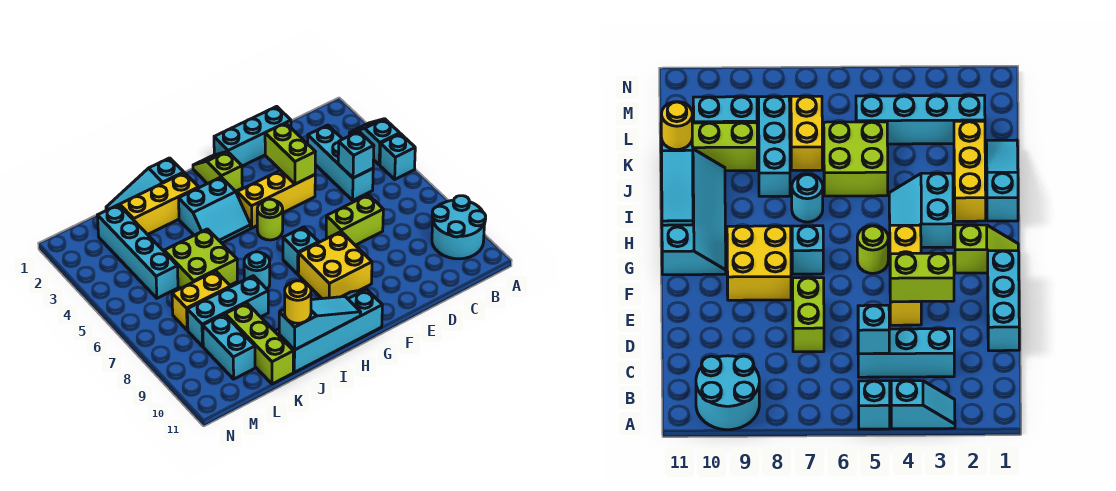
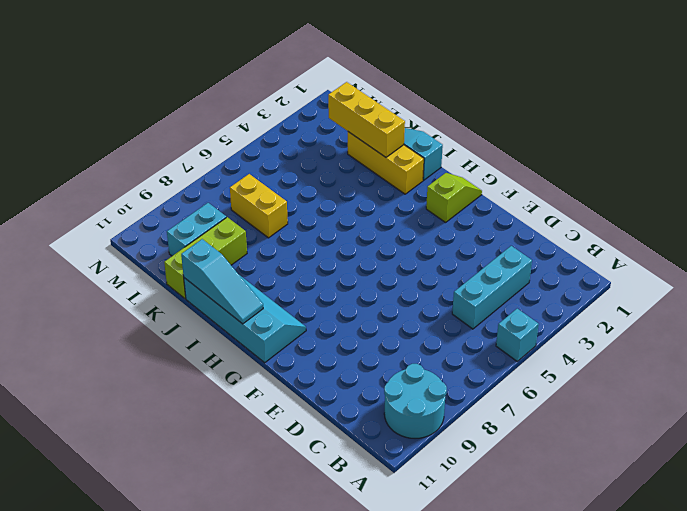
yellow 1x3 brick [328,82,405,157] -> yellow 1x3 brick moved to [237,170,315,228]
none -> cyan 1x2 slope [349,119,400,165]
none -> cyan 1x3 brick [214,106,291,166]
none -> lime 1x2 brick [326,195,383,245]

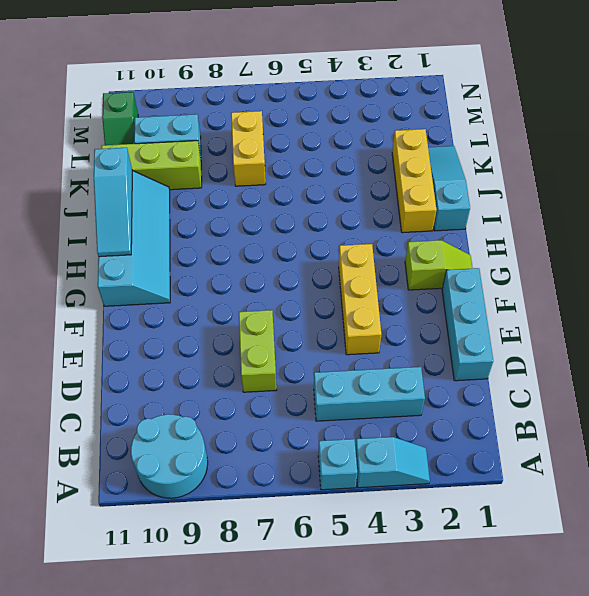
green 1x2 slope [102,92,138,145] -> none
none -> yellow 2x2 brick [298,232,372,299]
none -> lime 1x1 round brick [257,199,283,240]
none -> cyan 1x1 brick [283,227,319,274]

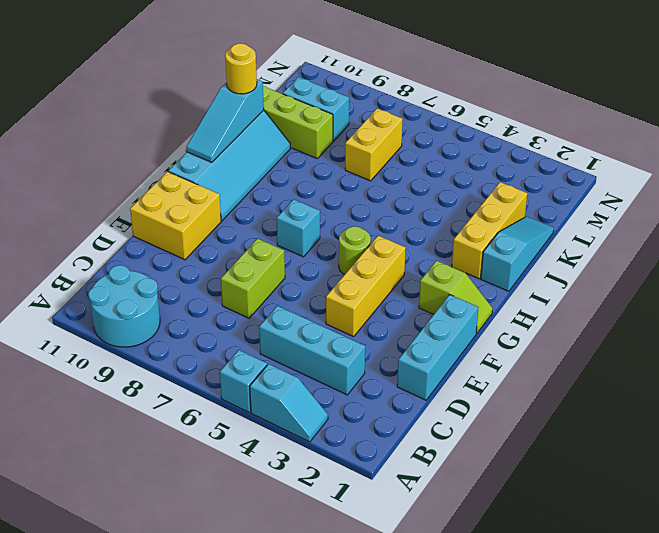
yellow 2x2 brick [130,172,221,260] -> yellow 2x2 brick moved to [298,232,372,299]
none -> cyan 2x2 slope [179,177,251,243]
none -> cyan 1x1 round brick [244,252,270,289]
none -> lime 2x2 brick [164,229,237,289]

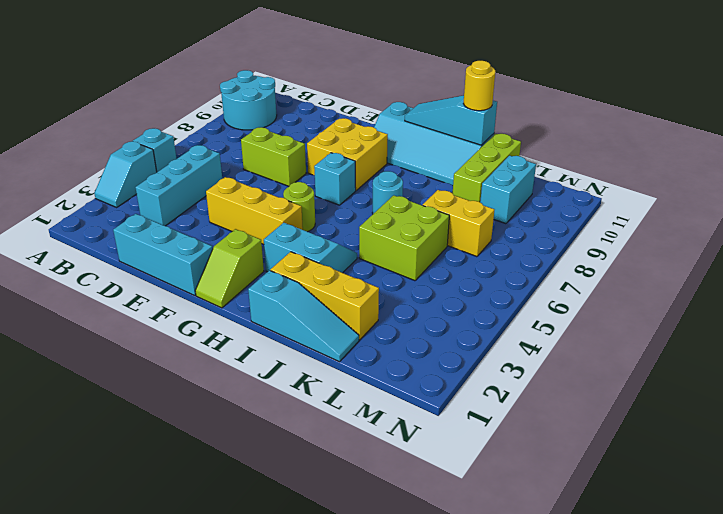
none -> cyan 1x3 brick [187,276,268,346]
none -> cyan 1x4 brick [97,205,178,298]
none -> cyan 1x1 brick [338,132,374,178]

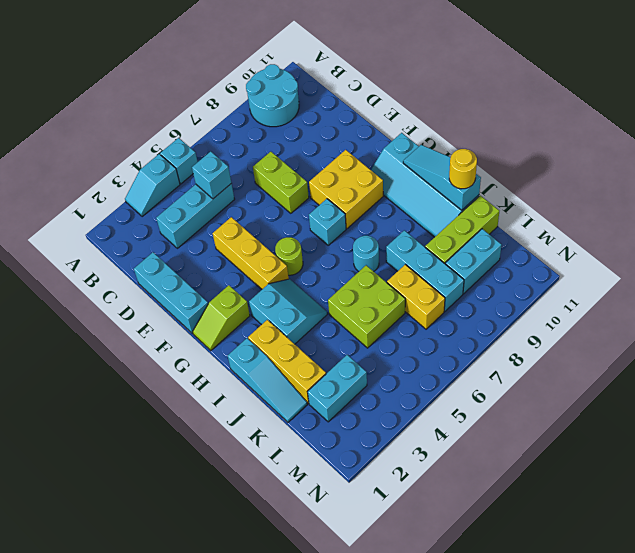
cyan 1x2 brick [308,355,367,422] -> cyan 1x4 brick [97,205,178,298]
none -> lime 1x2 brick [265,123,315,184]

